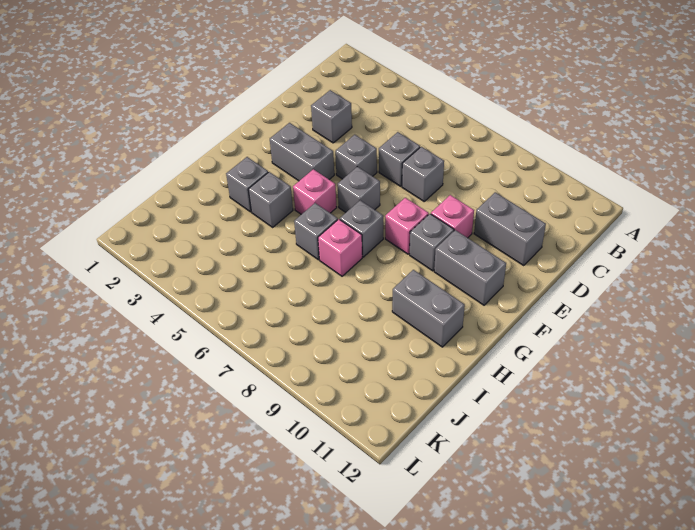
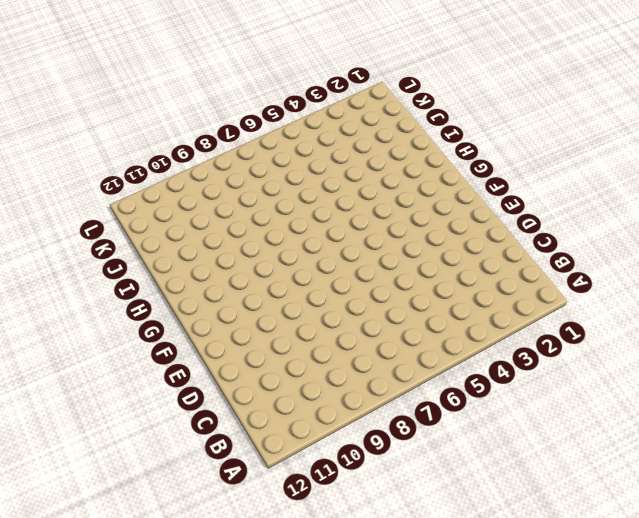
none -> grey 1x1 brick [311,90,352,143]
none -> grey 1x1 brick [379,132,420,186]
none -> grey 1x1 brick [402,147,444,201]

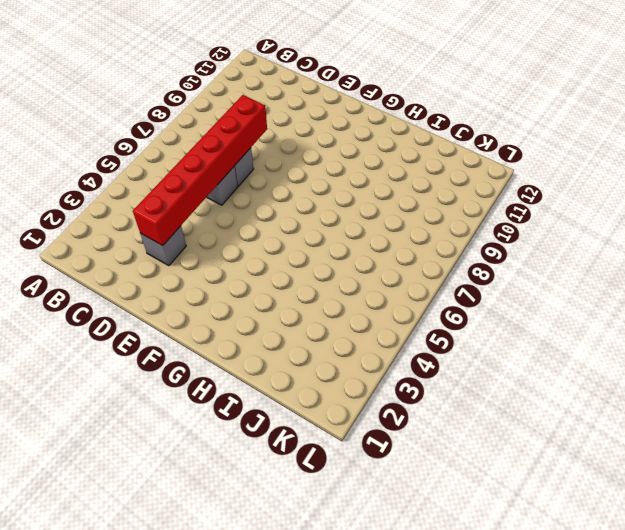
red 1x6 brick [133,95,267,245] -> none
none -> grey 1x2 brick [474,192,546,265]
none -> grey 1x1 brick [335,135,377,179]
none -> pink 1x1 brick [431,195,474,238]

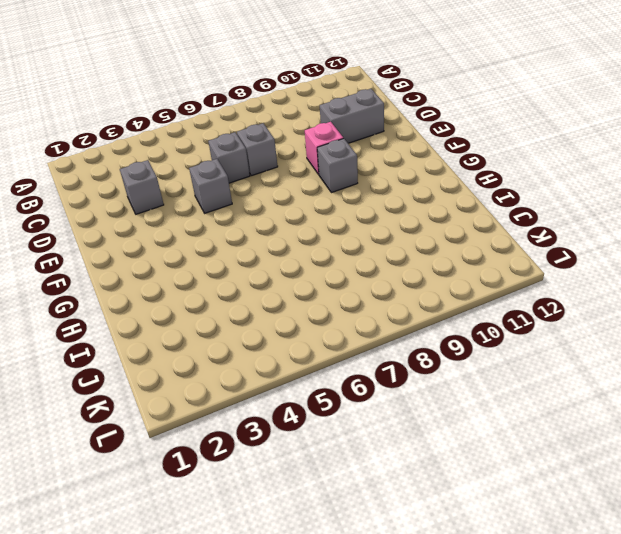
none -> grey 1x2 brick [270,123,334,181]
none -> grey 1x1 brick [338,167,380,212]
none -> pink 1x1 brick [385,198,429,254]

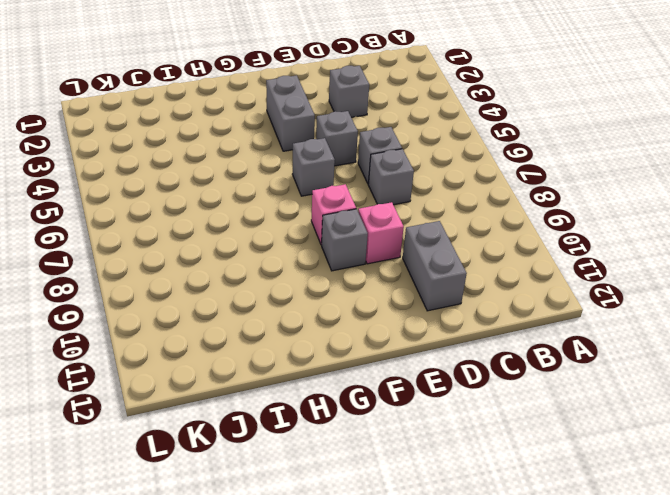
none -> grey 1x2 brick [434,230,506,305]
none -> pink 1x1 brick [293,169,337,214]
none -> grey 1x1 brick [340,200,383,257]

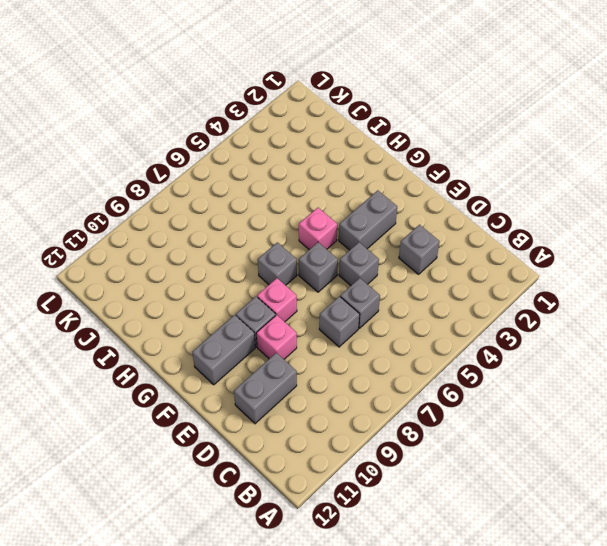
none -> grey 1x1 brick [226,157,268,212]
none -> grey 1x1 brick [248,172,293,227]
none -> grey 1x1 brick [294,203,338,260]

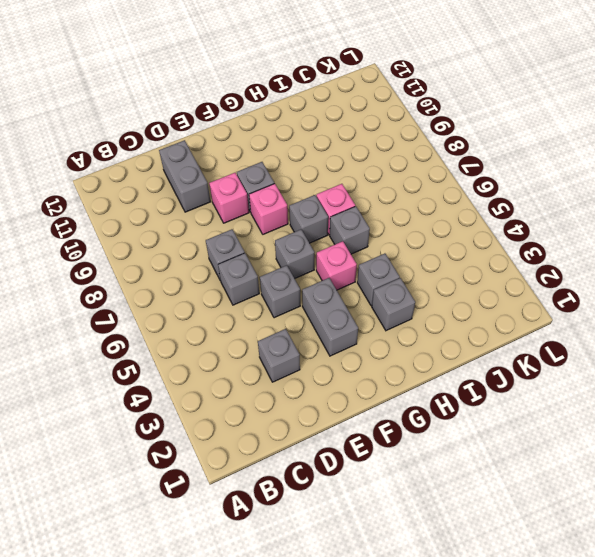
none -> grey 1x2 brick [434,230,506,305]
none -> grey 1x2 brick [392,270,465,347]

